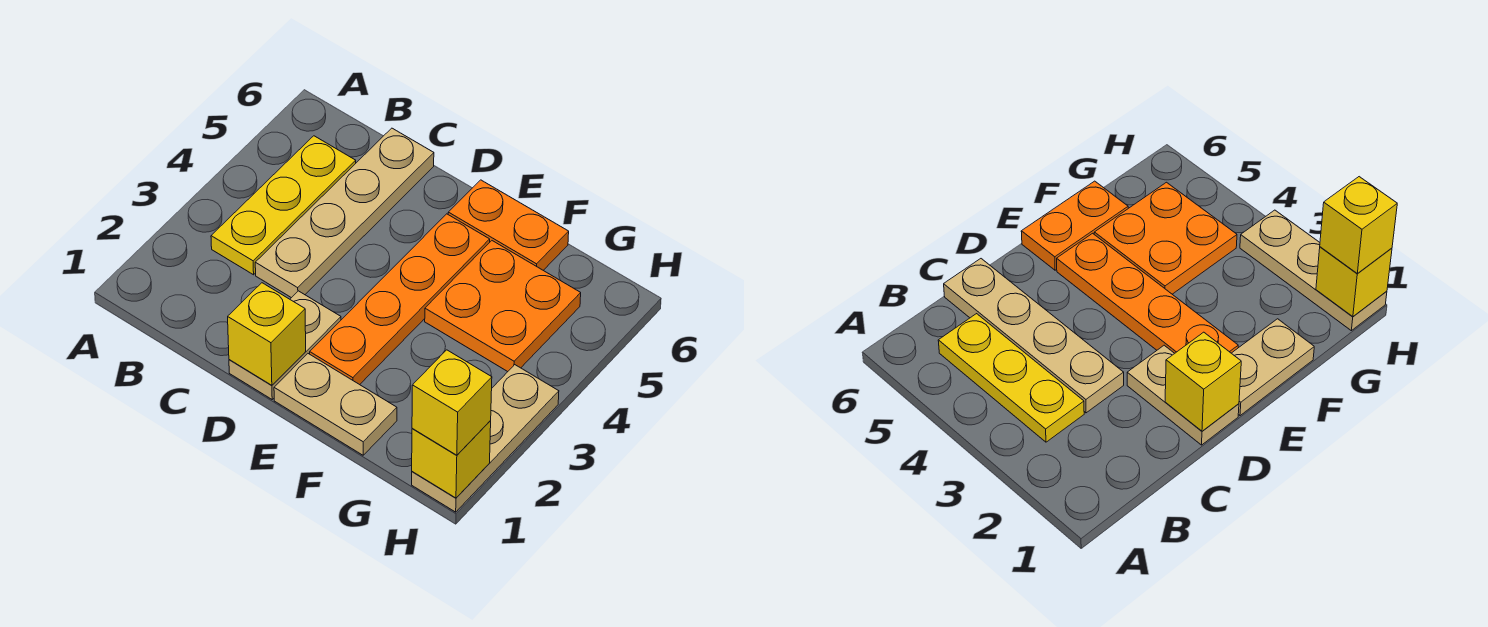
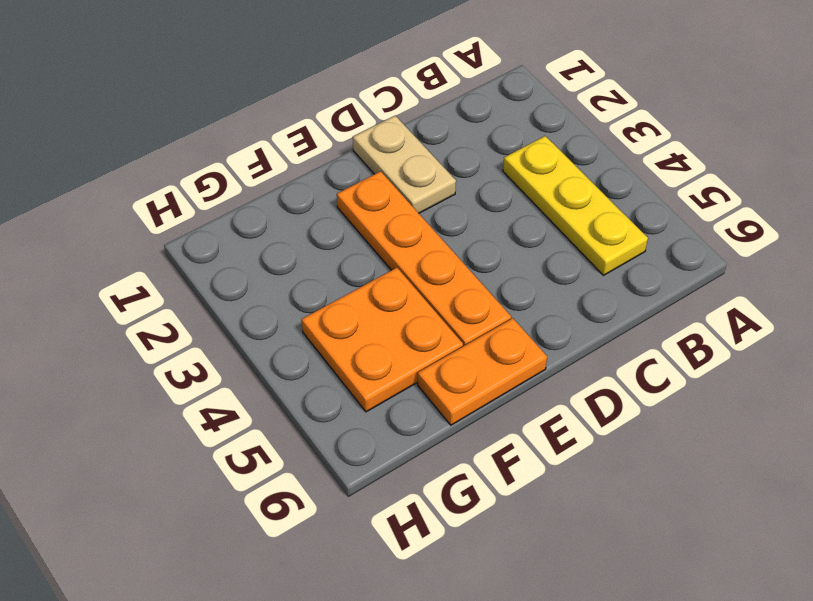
none -> tan 1x4 plate [255,128,434,298]
none -> tan 1x2 plate [274,354,397,455]

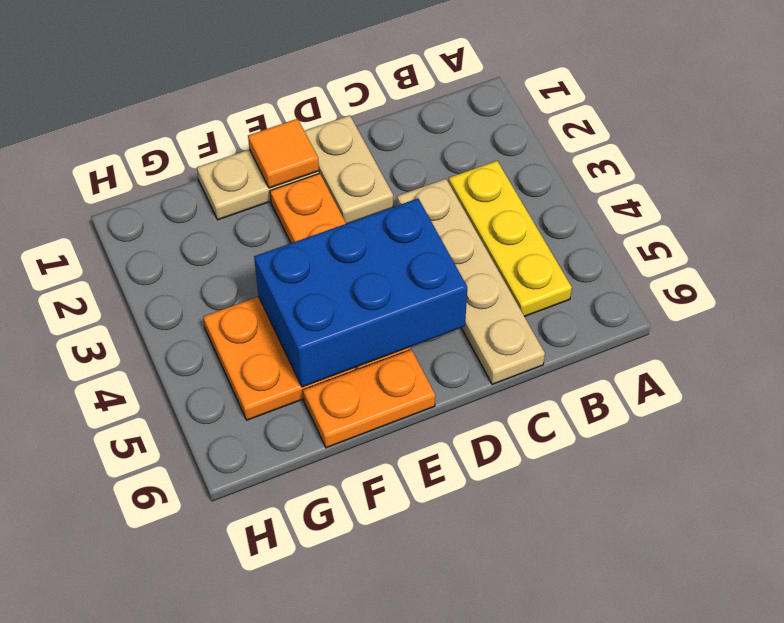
blue 2x3 brick [254,198,467,387] -> none
orange 1x1 tile [248,119,319,188] -> none
none -> tan 1x3 plate [412,365,559,512]
none -> yellow 1x1 brick [228,283,306,385]

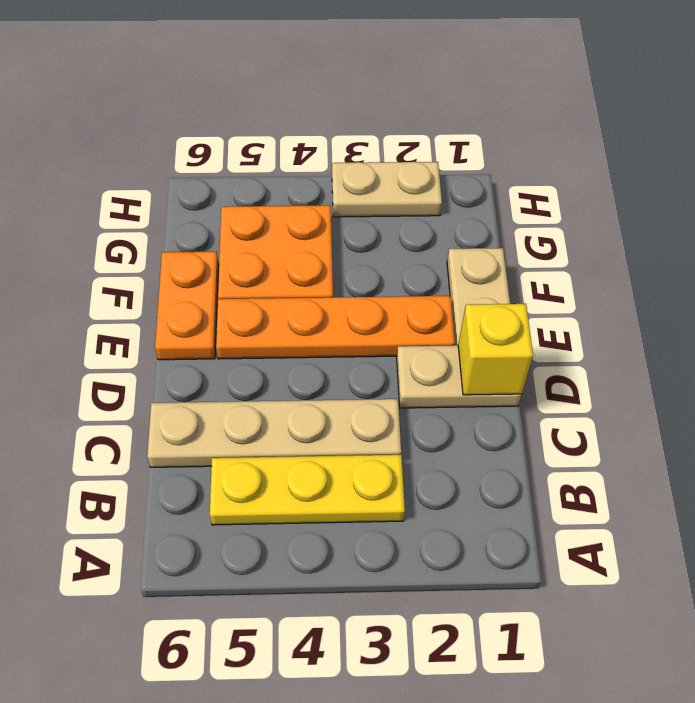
tan 1x2 plate [332,162,442,217] -> tan 1x3 plate [412,365,559,512]
none -> yellow 1x1 brick [412,421,491,498]
none -> yellow 1x1 brick [412,350,492,455]

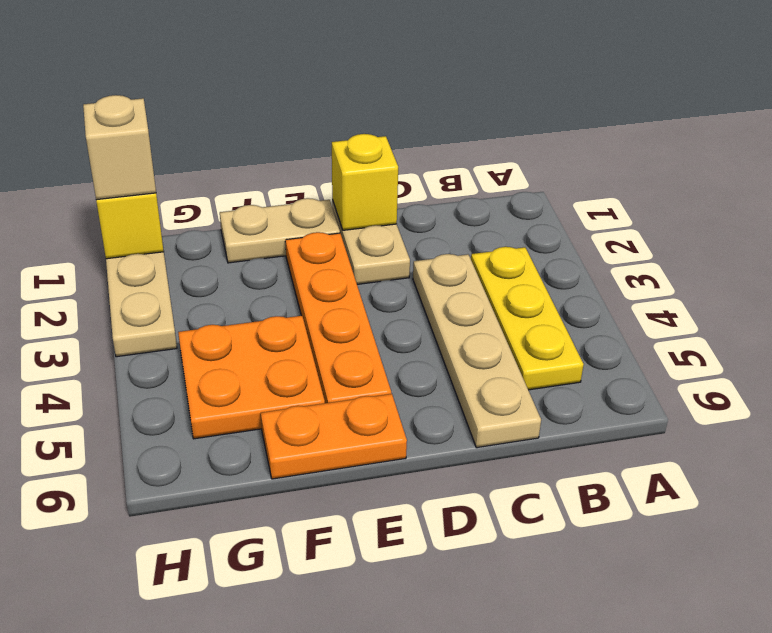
tan 1x1 brick [83,95,156,200] -> yellow 1x1 brick [412,350,492,455]

